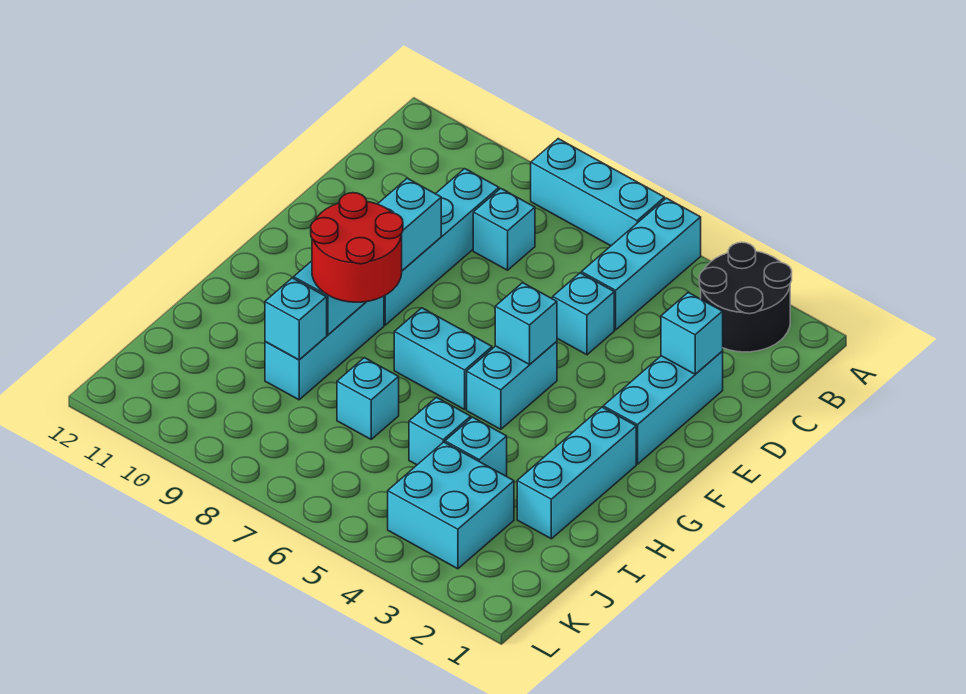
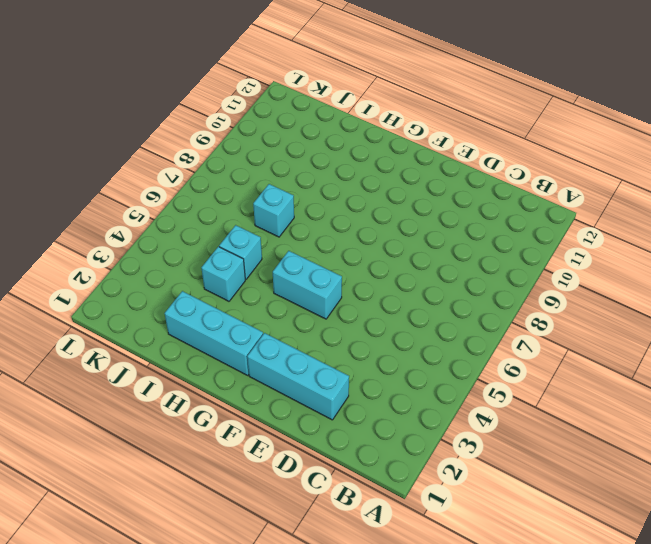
none -> black 2x2 round brick [699,242,792,352]
none -> cyan 1x3 brick [581,198,701,330]
none -> cyan 1x3 brick [531,139,665,246]

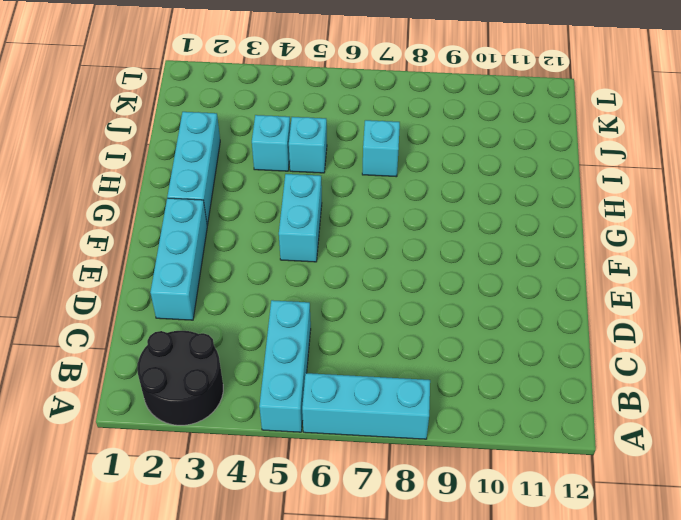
none -> cyan 1x1 brick [473,188,535,270]
none -> cyan 1x4 brick [384,169,499,325]
none -> cyan 1x1 brick [553,273,614,355]

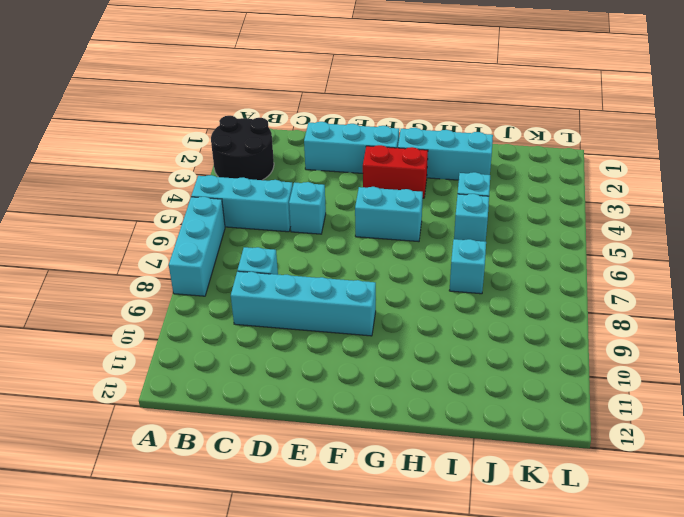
red 1x2 brick [363,145,428,198] -> none
none -> cyan 1x2 brick [394,308,492,409]
none -> cyan 1x3 brick [265,296,384,400]
none -> cyan 2x2 brick [388,442,514,569]

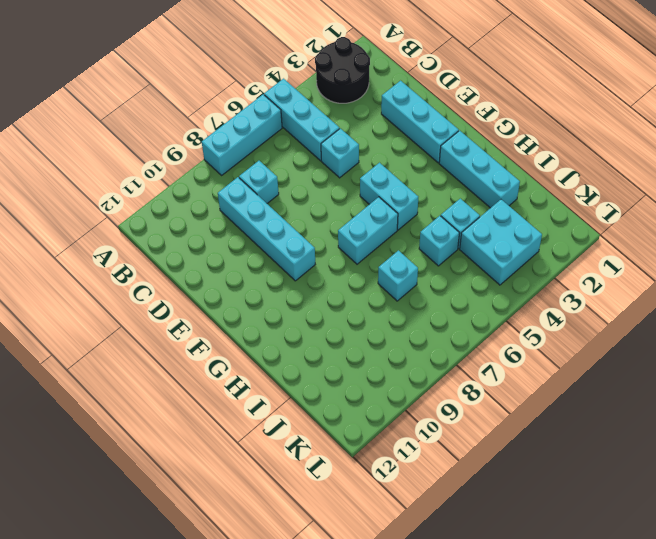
none -> cyan 1x3 brick [265,296,384,400]
none -> cyan 1x1 brick [661,292,723,374]
none -> cyan 1x4 brick [294,178,441,335]

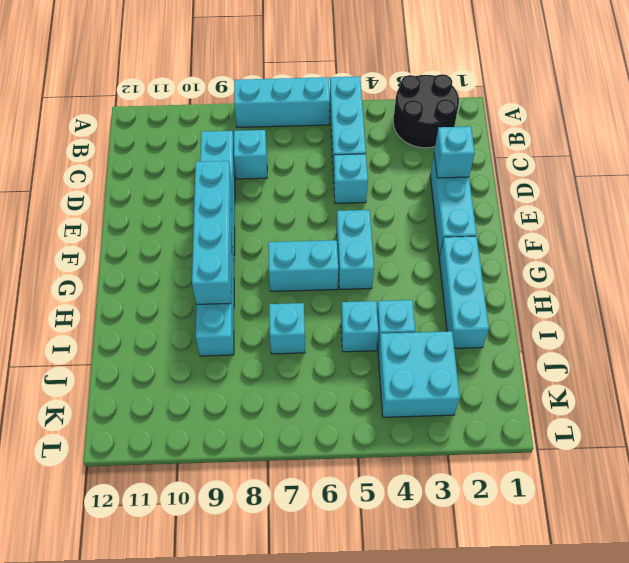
none -> cyan 1x1 brick [495,283,557,365]
none -> cyan 1x1 brick [265,278,327,360]
none -> red 2x2 round brick [311,193,403,302]

